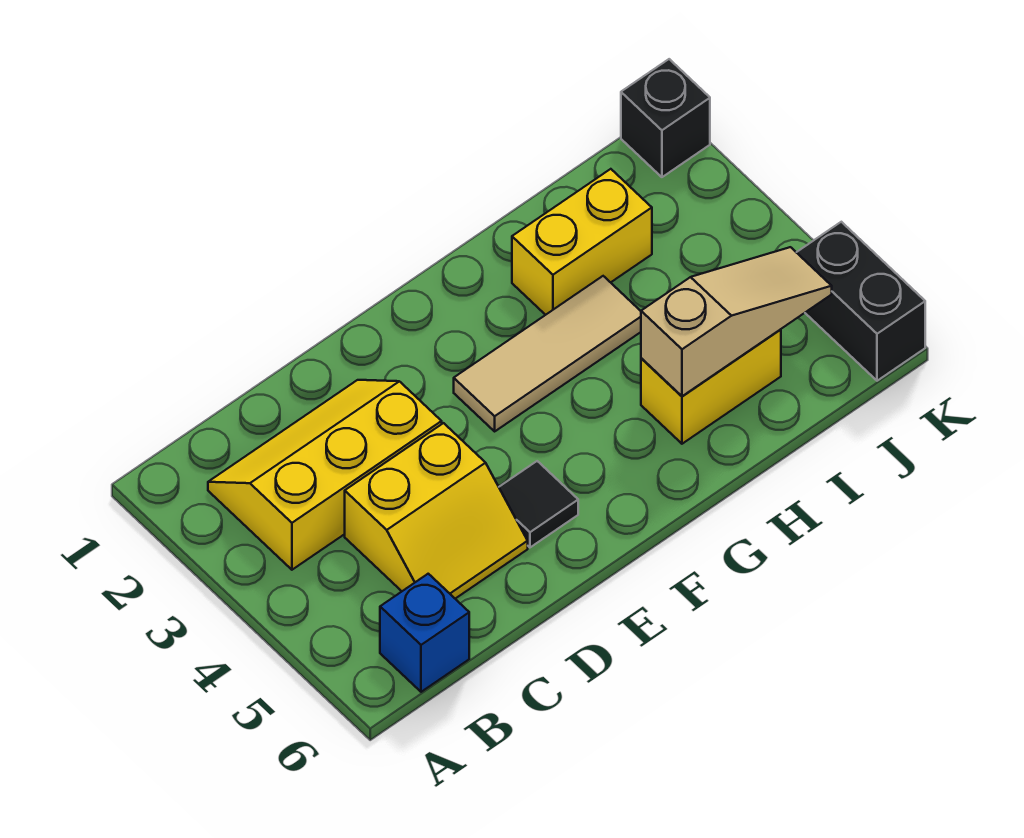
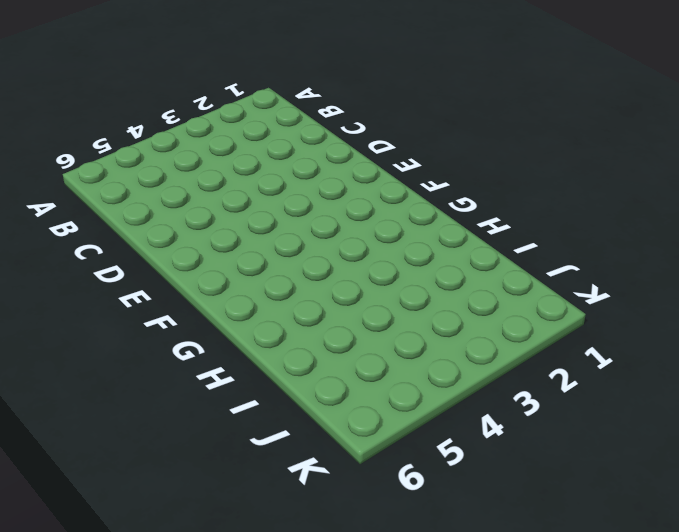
none -> yellow 2x3 slope [208,380,442,570]
none -> blue 1x1 brick [380,574,469,692]

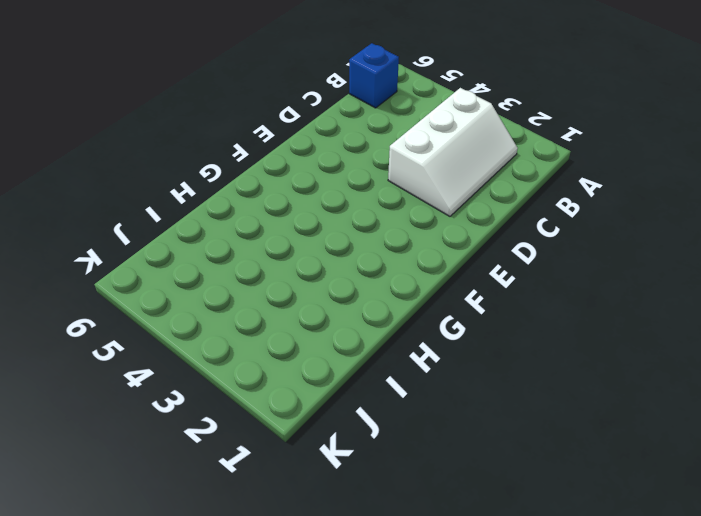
white 2x3 slope [388,88,518,216] -> yellow 2x3 slope [208,380,442,570]
none -> yellow 2x2 slope [345,423,528,599]
none -> black 1x1 tile [499,461,578,547]

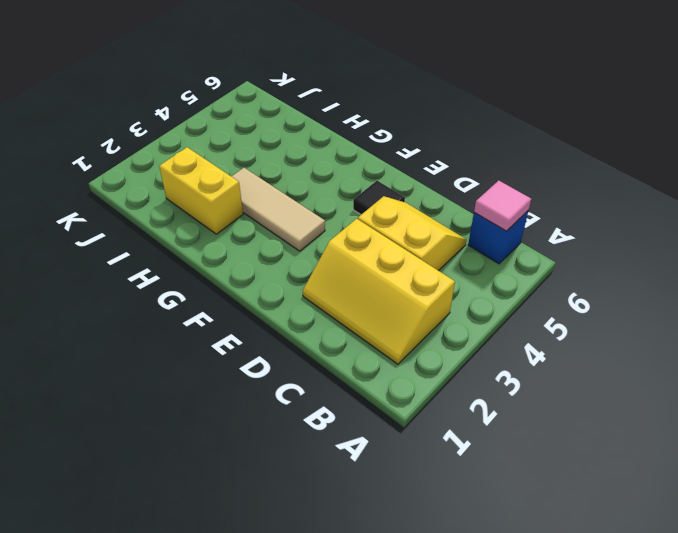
pink 1x1 tile [474,180,531,231] -> none
none -> yellow 1x2 brick [641,329,781,444]
none -> black 1x1 brick [621,59,710,177]

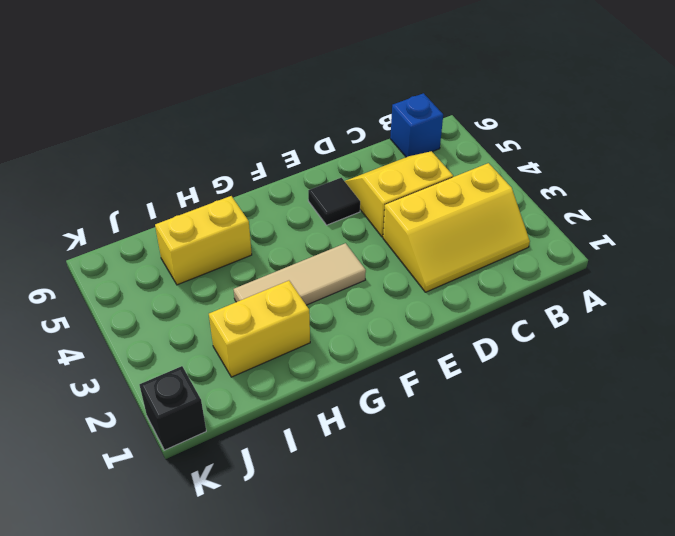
none -> black 1x2 brick [796,222,925,381]
none -> tan 1x3 slope [641,247,832,396]

